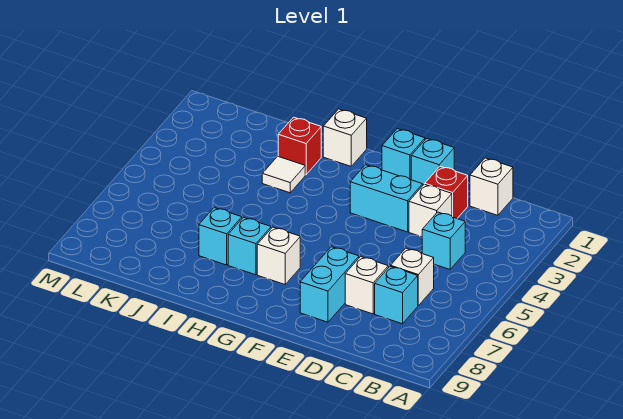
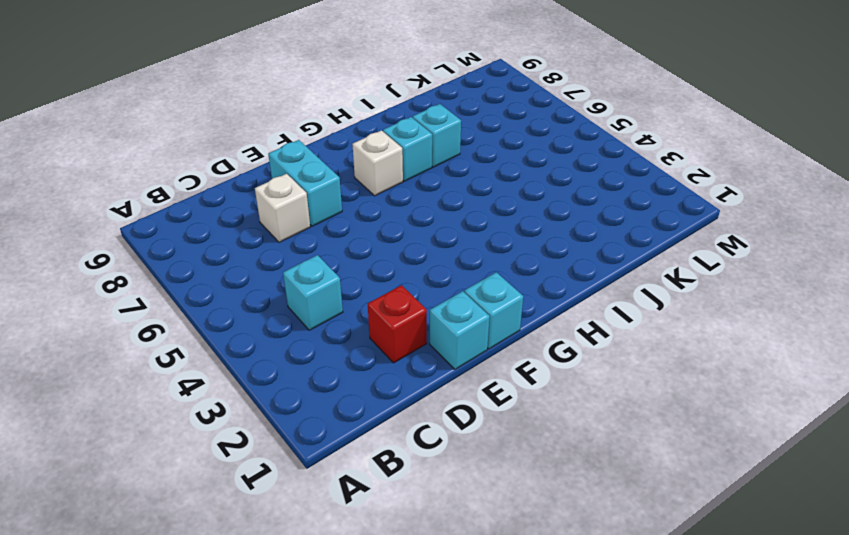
none -> white 1x1 brick [470,158,513,215]
none -> white 1x1 brick [391,248,434,305]
none -> cyan 1x1 brick [375,266,418,324]

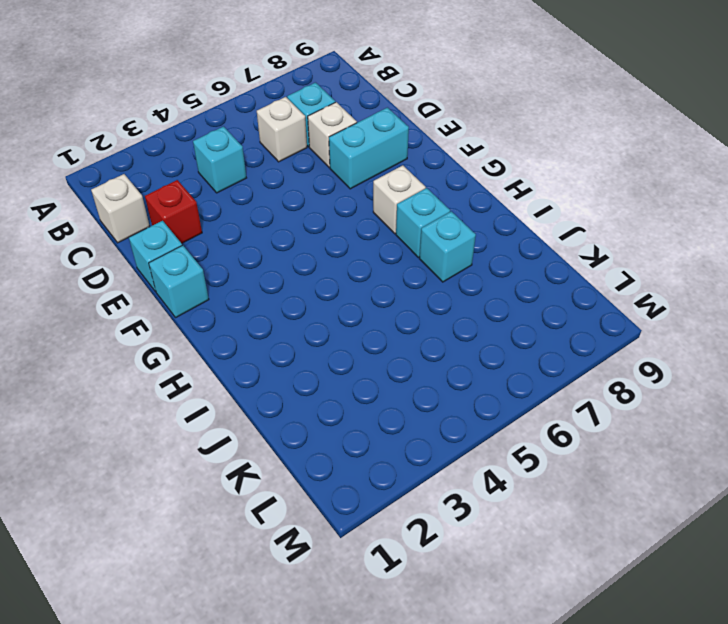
none -> white 1x1 brick [409,184,452,237]
none -> cyan 1x2 brick [350,165,423,232]
none -> white 1x1 brick [323,109,367,166]

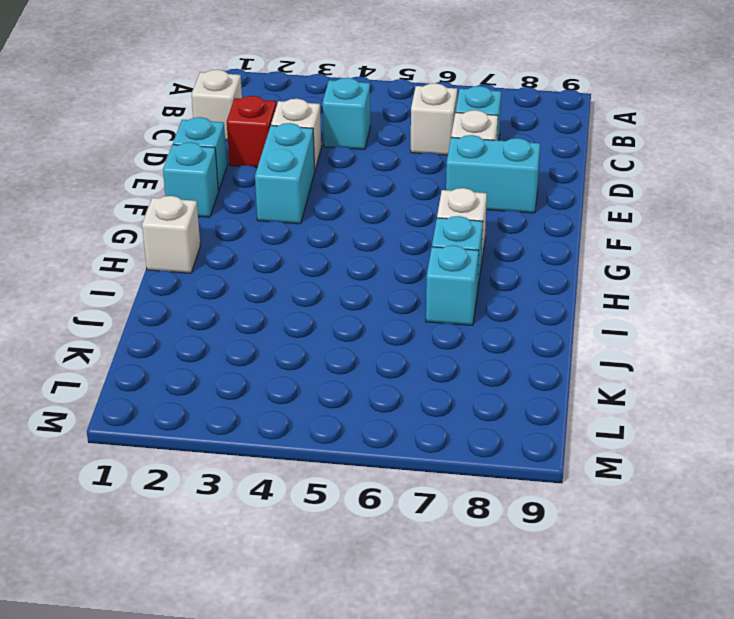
none -> red 1x1 brick [278,117,321,175]
none -> white 1x1 tile [262,156,305,193]

